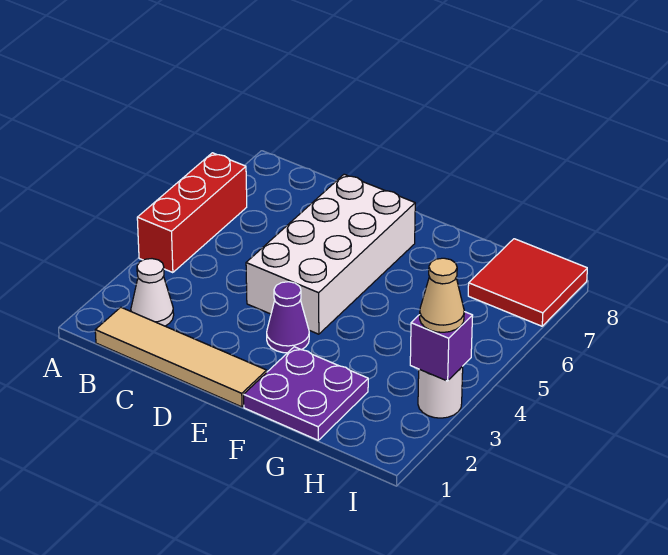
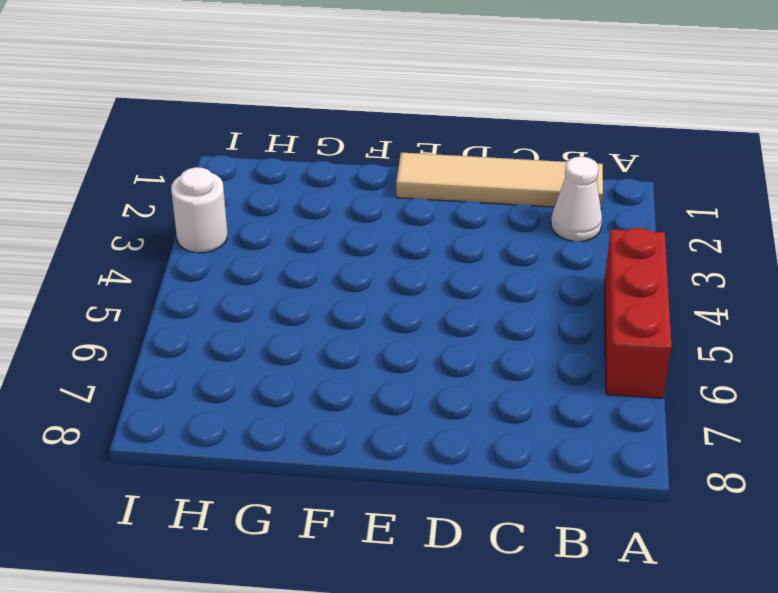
none -> white 2x4 brick [246,174,415,334]
none -> purple 1x1 cone [267,282,309,353]

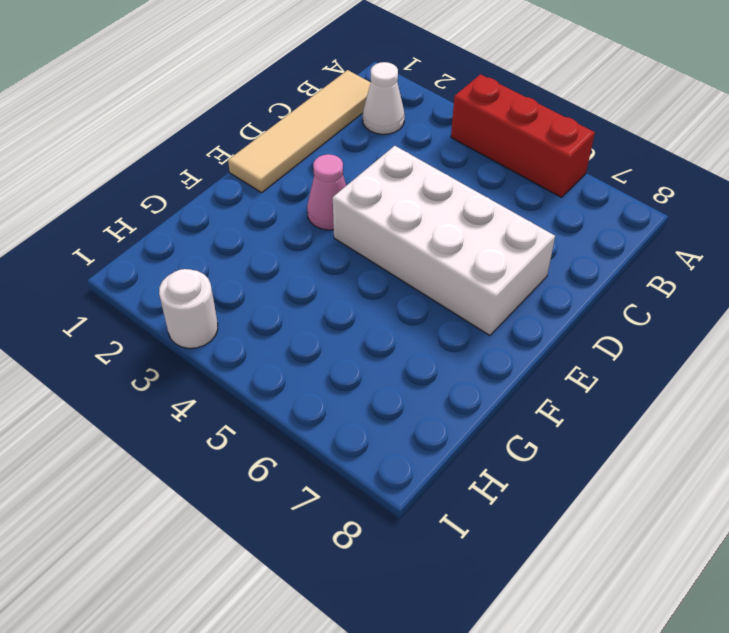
pink 1x1 cone [307,154,346,230] -> purple 1x1 cone [267,282,309,353]
none -> purple 2x2 plate [244,347,368,440]
none -> red 2x2 tile [468,239,587,326]

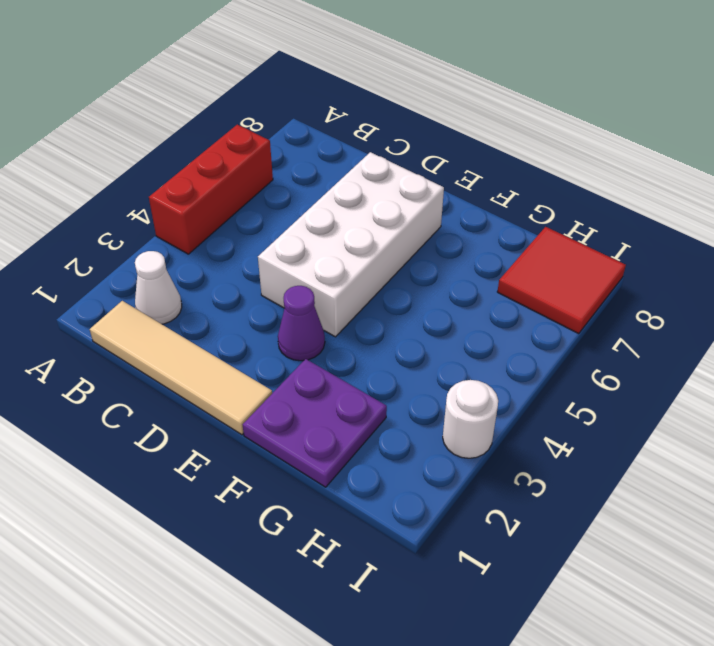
none -> purple 1x1 brick [410,312,473,381]
none -> tan 1x1 cone [420,258,464,332]

